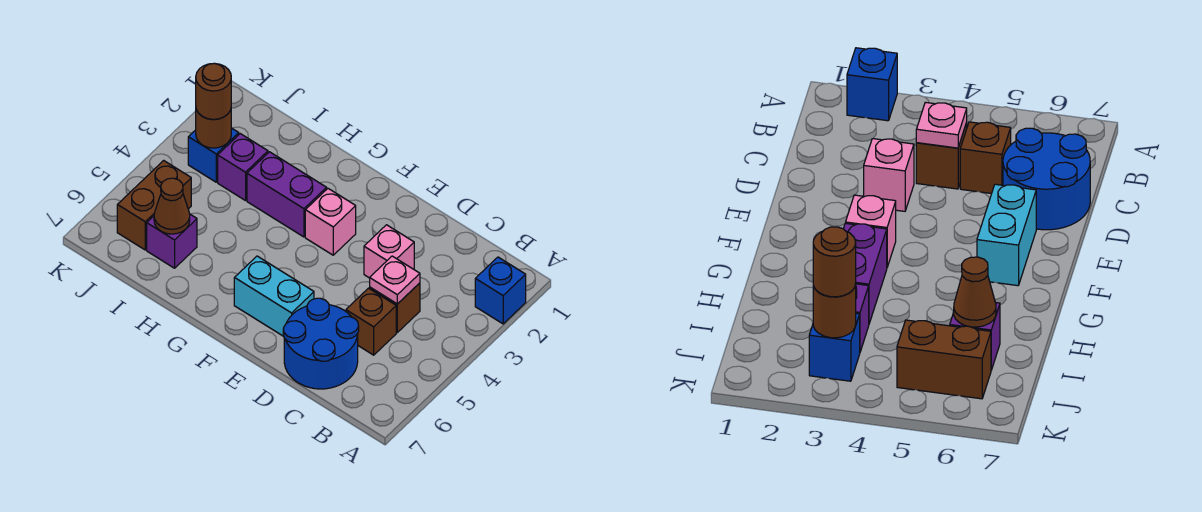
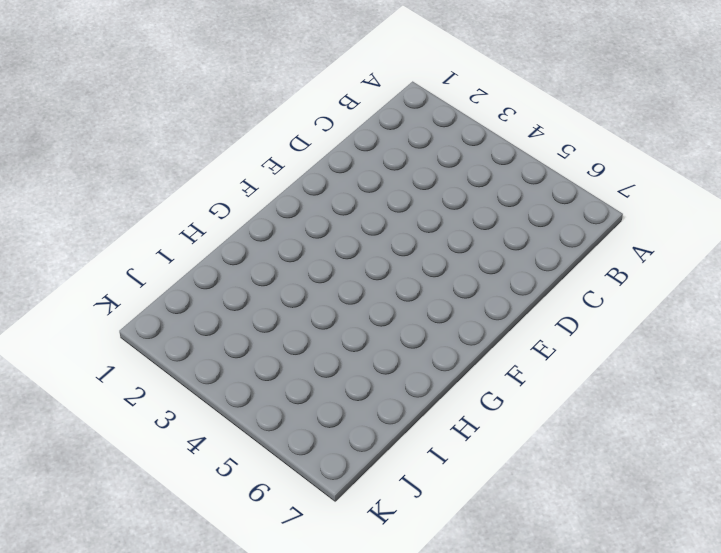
none -> blue 1x1 brick [475,257,526,324]
none -> brown 1x1 brick [370,283,420,332]
none -> brown 1x1 brick [346,288,396,355]

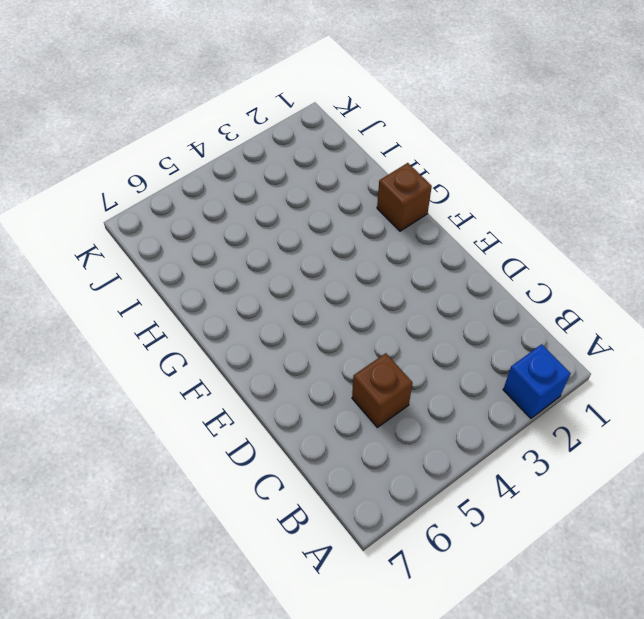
brown 1x1 brick [377,163,432,231] -> brown 1x1 brick moved to [370,283,420,332]
none -> blue 2x2 round brick [283,298,359,389]
none -> pink 1x1 brick [364,225,414,278]
none -> cyan 1x2 brick [234,256,314,336]

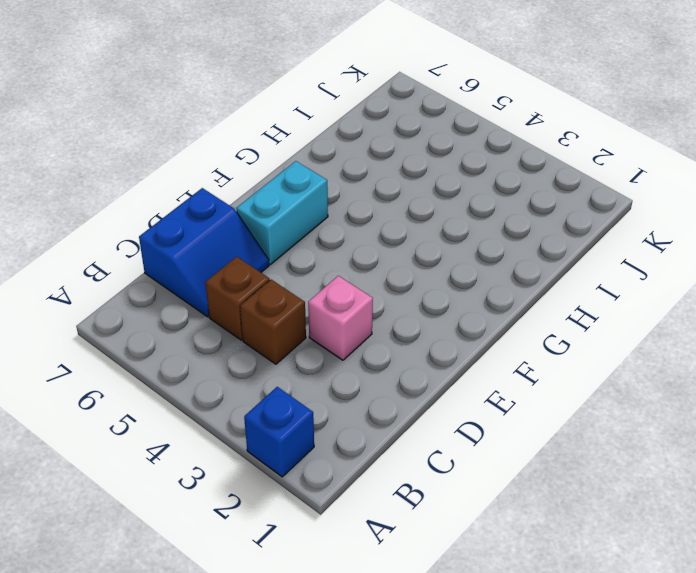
blue 2x2 slope [139,188,269,317] -> blue 2x2 round brick [283,298,359,389]
none -> pink 1x1 brick [305,189,356,255]
none -> purple 1x2 brick [247,152,327,237]
none -> purple 1x1 brick [218,134,268,201]

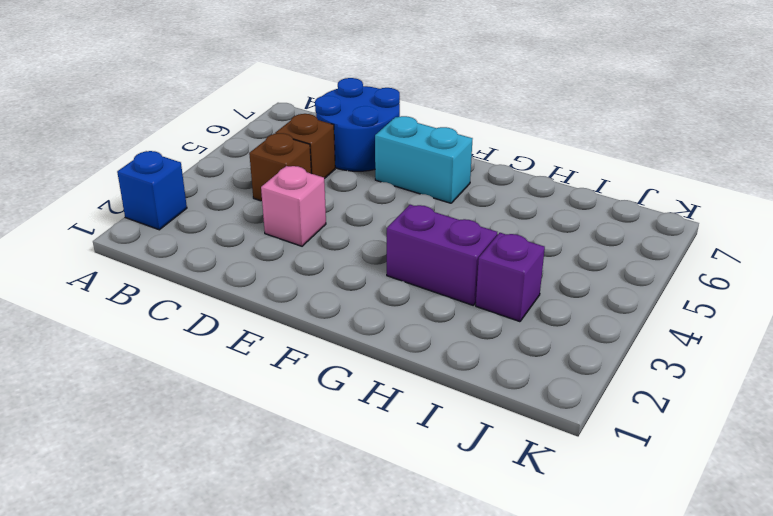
none -> pink 1x1 brick [305,189,356,255]
none -> purple 1x1 brick [147,214,197,268]
none -> blue 1x1 brick [188,128,239,182]

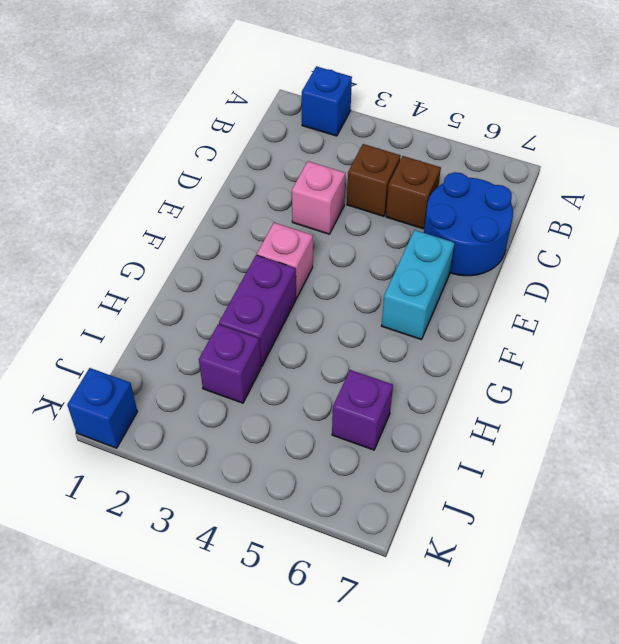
blue 1x1 brick [67,368,137,448] -> blue 1x1 brick moved to [188,128,239,182]
none -> brown 1x2 brick [117,160,191,250]
none -> pink 1x1 plate [370,256,420,304]
none -> brown 1x1 cone [154,178,190,234]

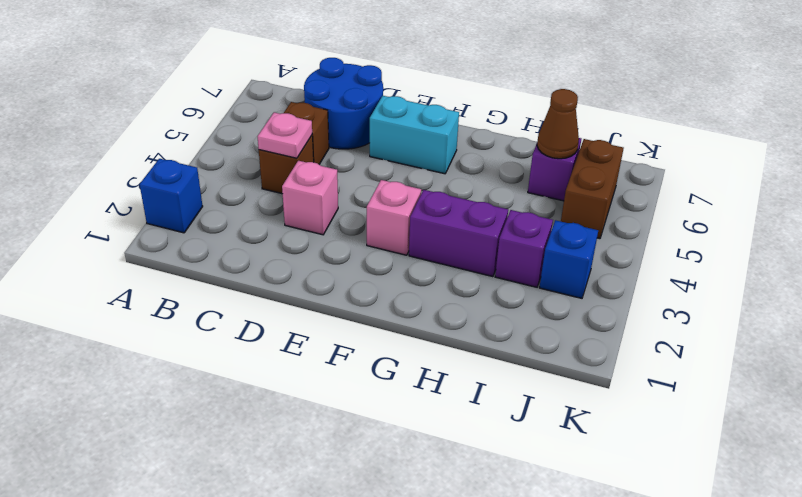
none -> brown 1x1 round brick [196,110,231,148]
none -> brown 1x1 round brick [196,63,231,119]

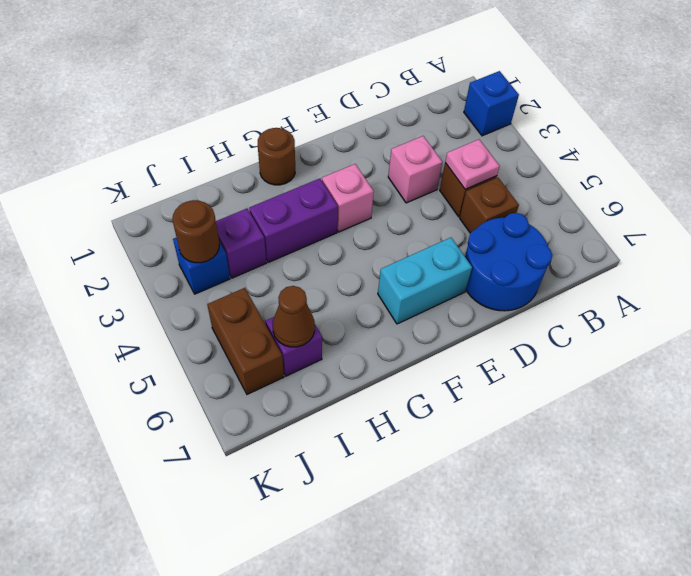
brown 1x1 round brick [258,128,295,185] -> brown 1x1 round brick moved to [196,63,231,119]

